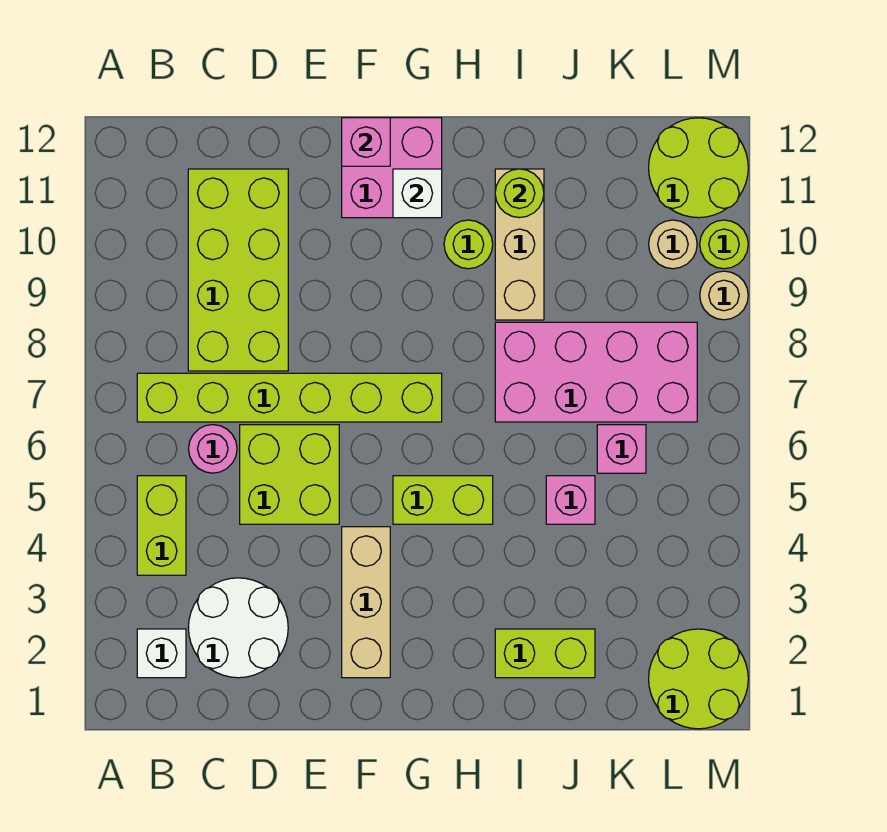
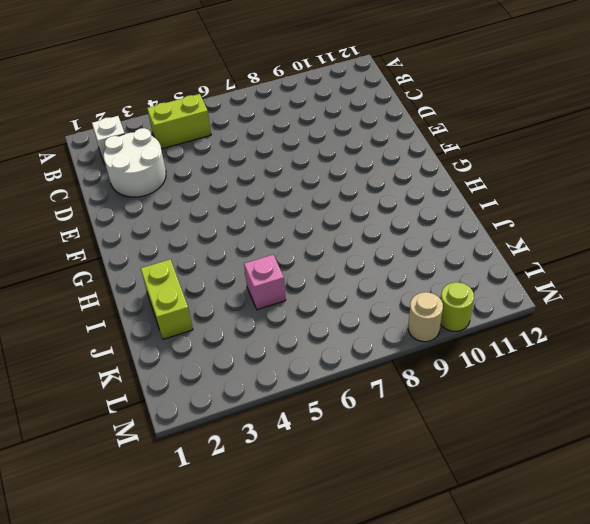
none -> lime 1x6 brick [137,373,442,422]
none -> pink 1x1 round brick [189,425,237,473]
none -> lime 2x4 brick [188,169,288,371]

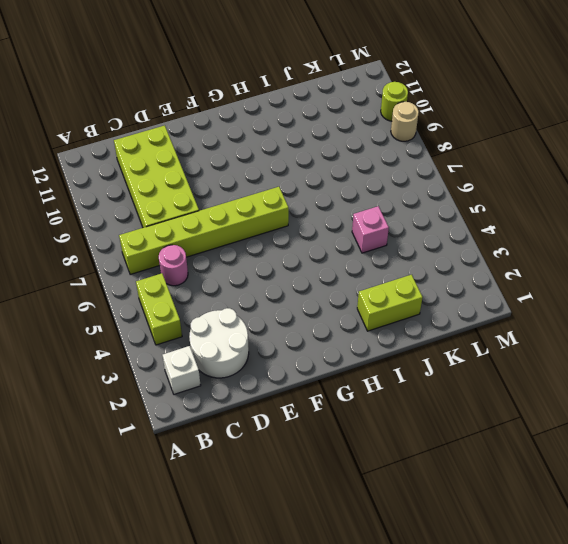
none -> lime 2x2 brick [240,425,339,524]
none -> tan 1x3 brick [342,527,390,678]
none -> pink 2x2 brick [342,118,442,218]

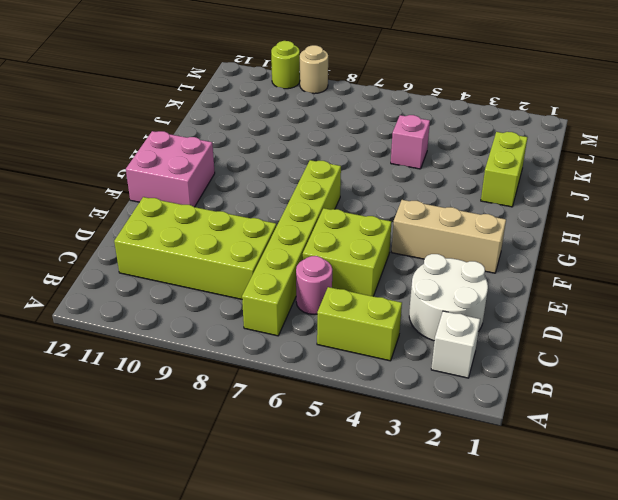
none -> lime 1x2 brick [393,476,493,524]
none -> lime 1x1 round brick [444,220,493,269]
none -> pink 2x4 brick [495,322,697,422]

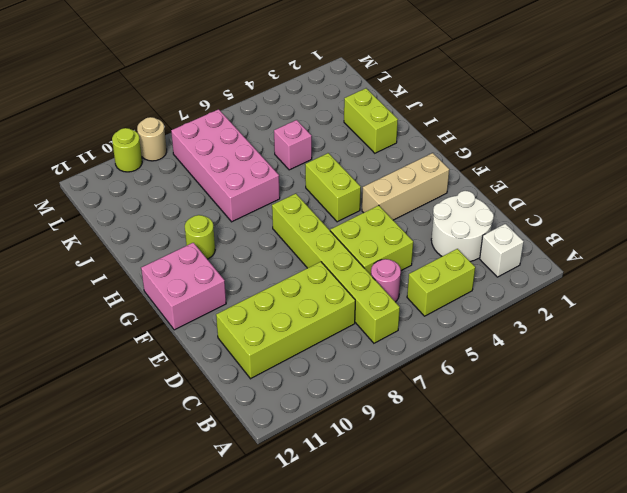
none -> tan 1x3 brick [495,169,544,320]
none -> pink 1x1 brick [597,425,646,473]
none -> lime 2x2 round brick [649,629,748,729]

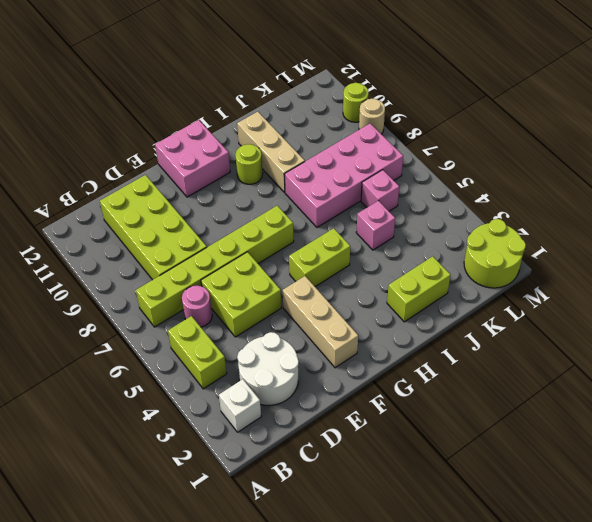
none -> tan 1x1 round brick [649,220,697,269]
none -> lime 2x2 round brick [649,118,748,218]
none -> pink 1x1 brick [342,118,390,166]

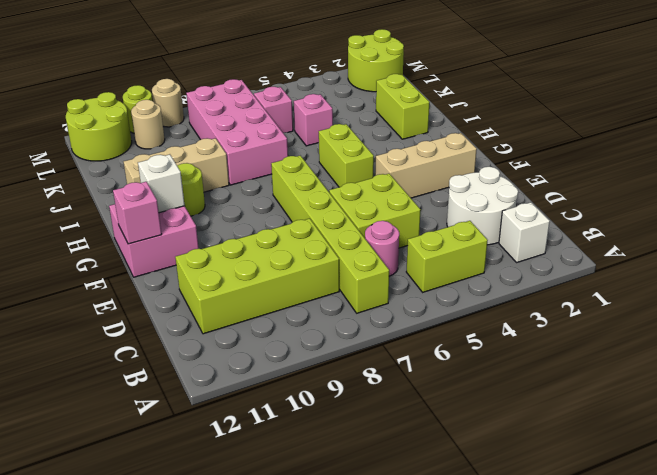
none -> lime 1x1 round brick [495,169,544,218]

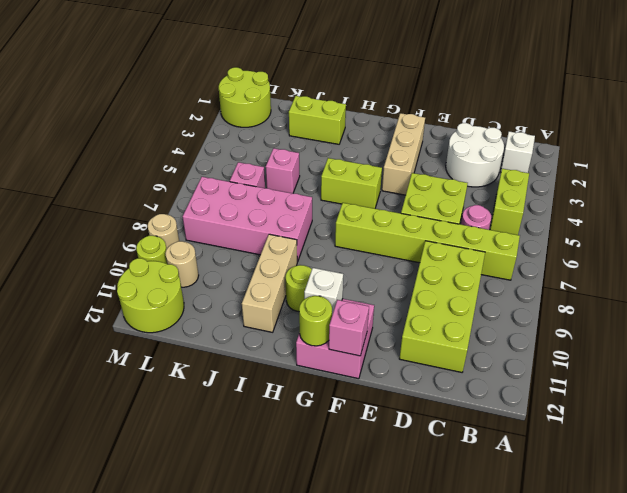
lime 1x1 round brick [299,296,332,346] -> lime 1x1 round brick moved to [495,169,544,218]

